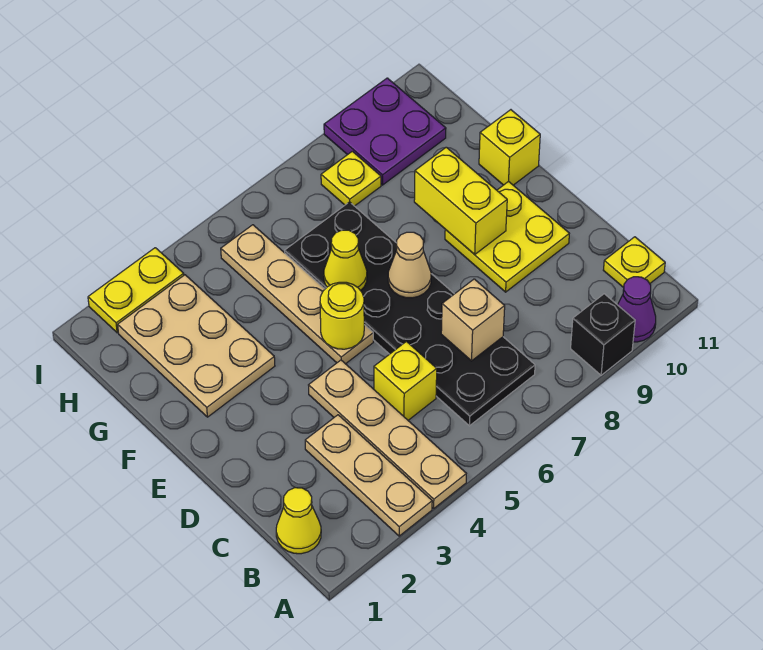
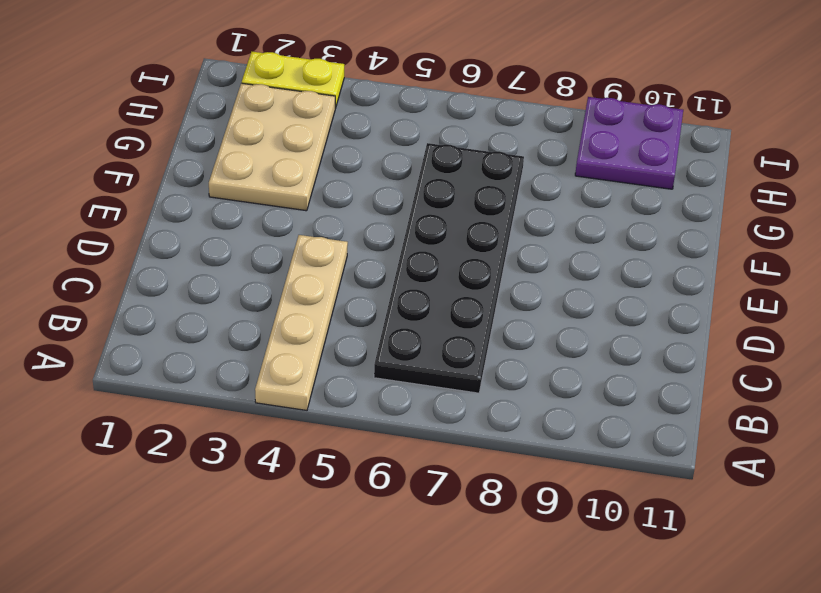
none -> tan 1x3 plate [305,415,432,536]
none -> black 1x1 brick [571,294,635,375]
none -> purple 1x1 cone [618,277,656,342]

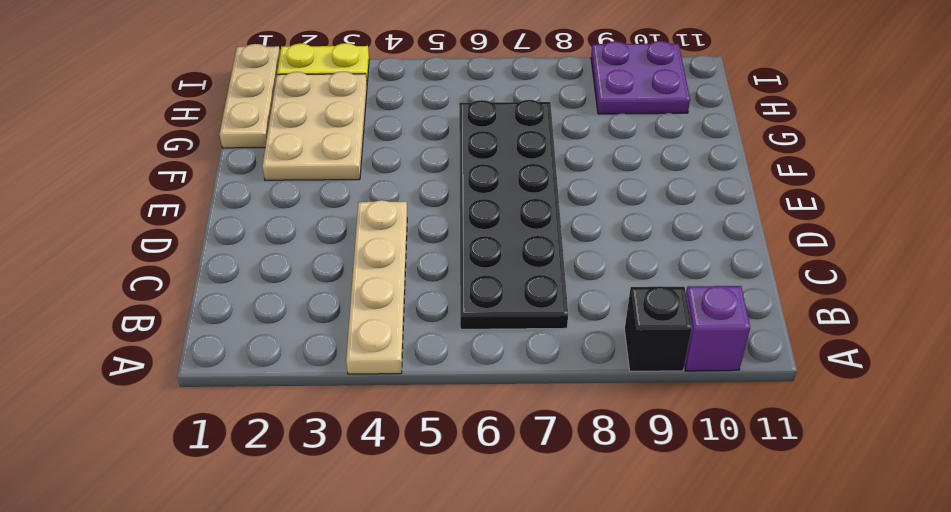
purple 1x1 brick [685,286,750,371] -> purple 1x1 cone [618,277,656,342]
tan 1x3 plate [220,44,280,148] -> tan 1x3 plate moved to [305,415,432,536]
none -> yellow 1x1 cone [276,488,321,554]
none -> yellow 1x1 plate [603,237,665,288]
none -> yellow 1x1 brick [374,341,437,420]

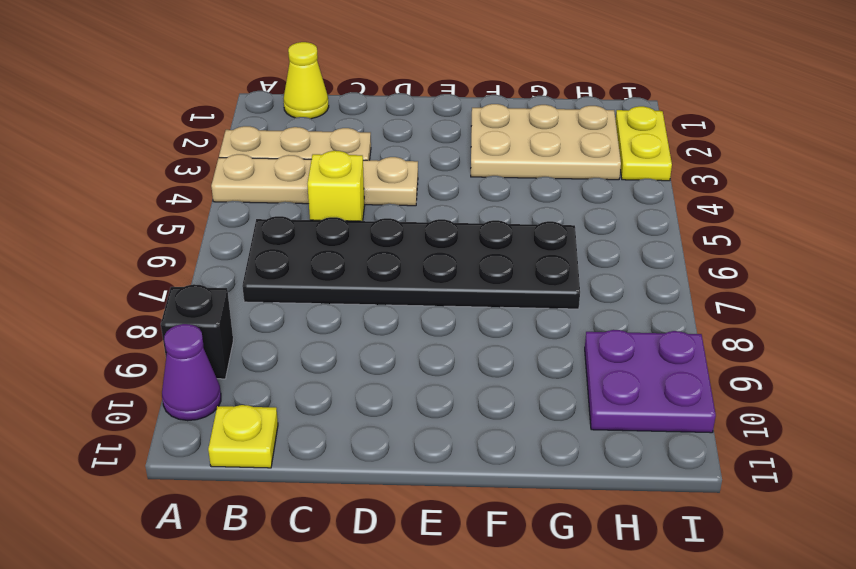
none -> yellow 2x2 plate [445,181,569,292]
none -> tan 1x4 plate [221,225,373,364]
none -> yellow 1x1 brick [479,110,540,185]

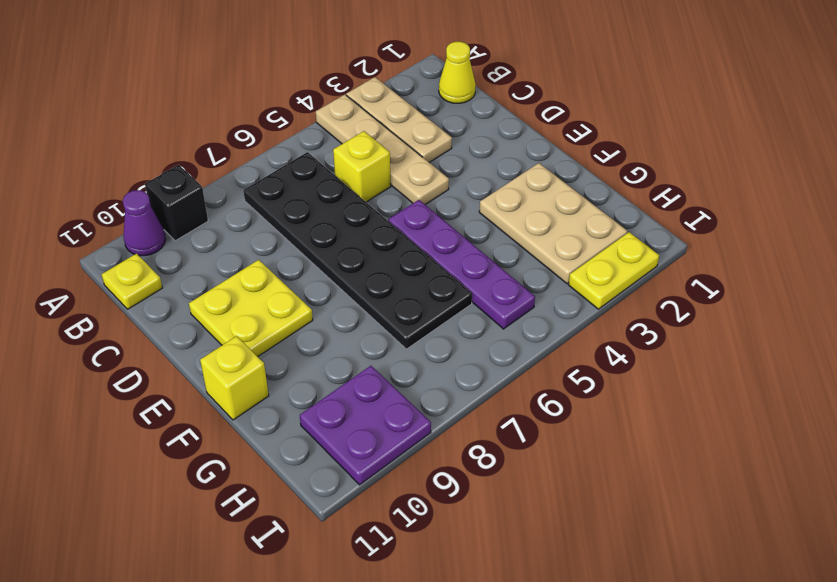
purple 1x4 plate [388,200,535,329] -> tan 1x4 plate [221,225,373,364]
none -> yellow 1x1 plate [321,151,381,206]
none -> tan 1x1 brick [441,279,505,361]
none -> yellow 1x1 round brick [320,282,364,349]

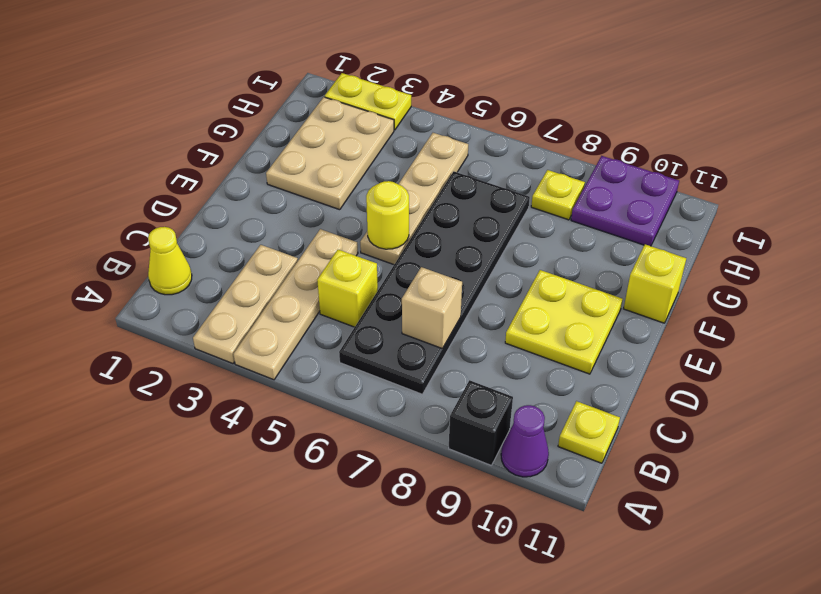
none -> tan 1x1 cone [388,232,431,298]
none -> yellow 1x2 brick [414,147,507,255]
none -> yellow 1x1 cone [324,230,367,291]

